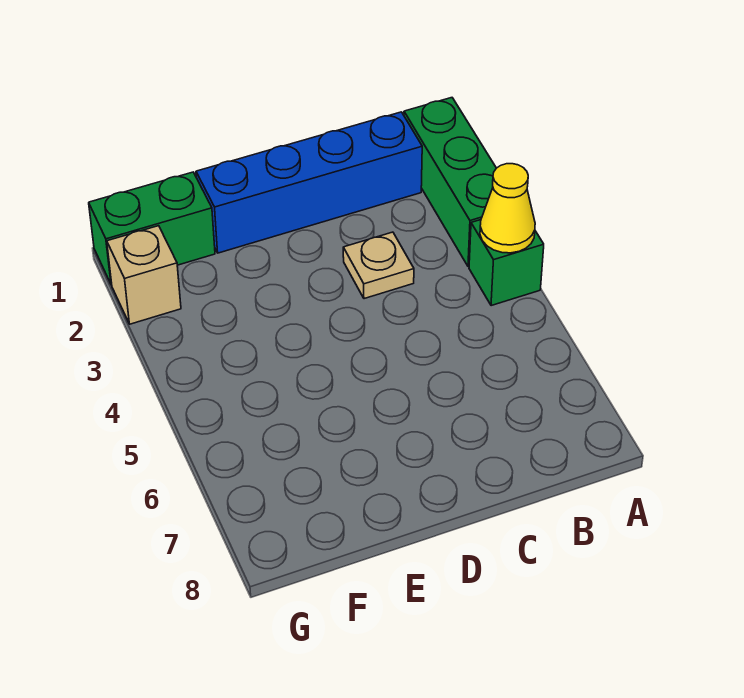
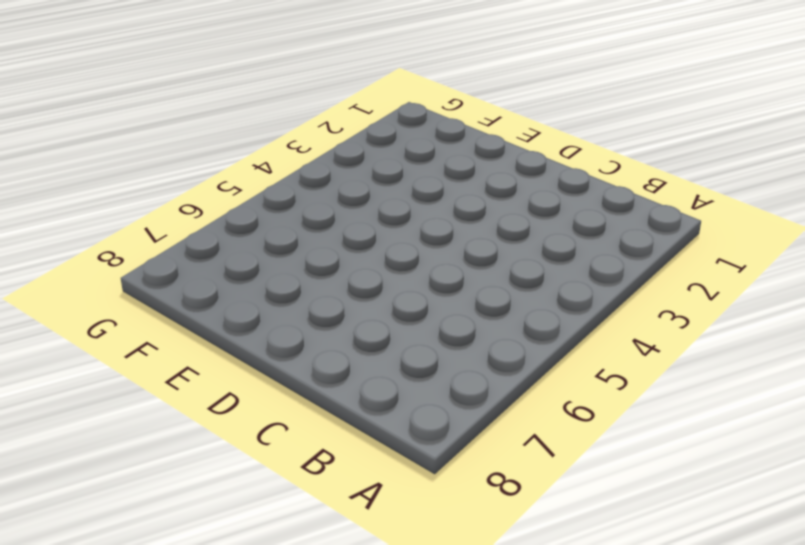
none -> green 1x3 brick [404,98,496,267]
none -> green 1x1 brick [469,220,544,306]

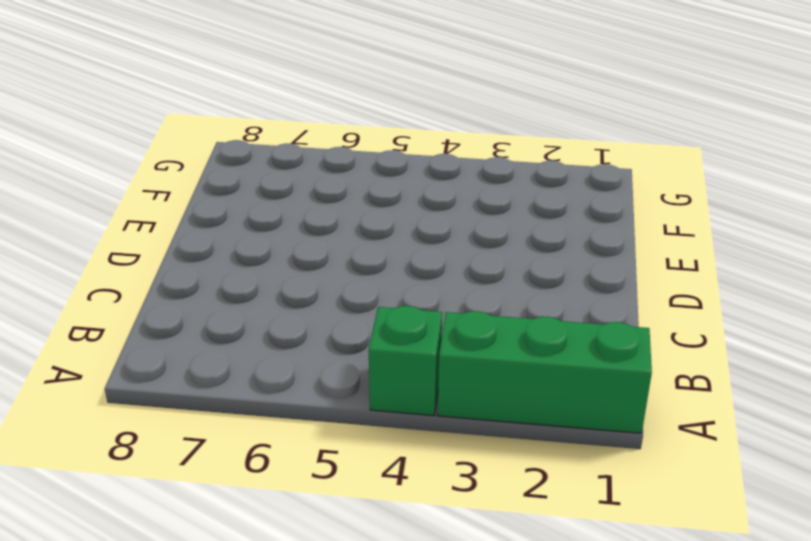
none -> blue 1x4 brick [196,112,422,253]
none -> tan 1x1 plate [343,232,414,299]

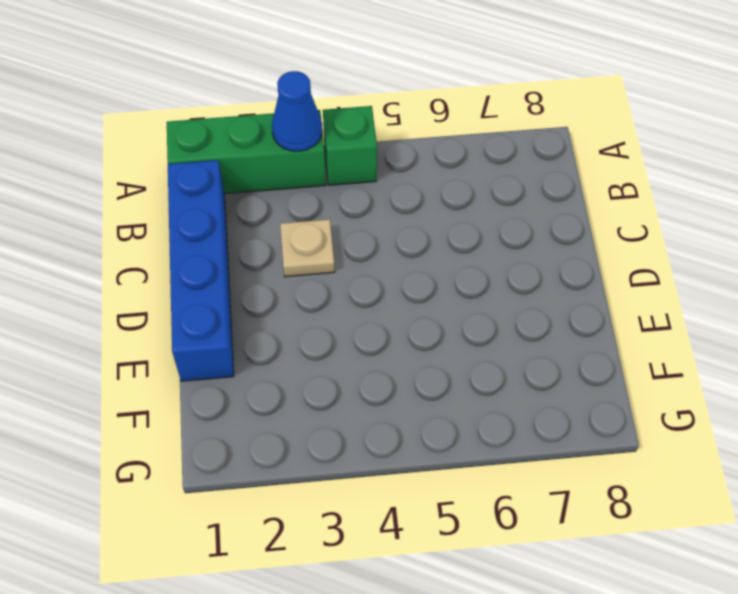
blue 1x1 cone [272,71,322,151] -> none
none -> green 1x2 brick [89,172,215,285]
none -> tan 1x1 brick [107,226,181,324]

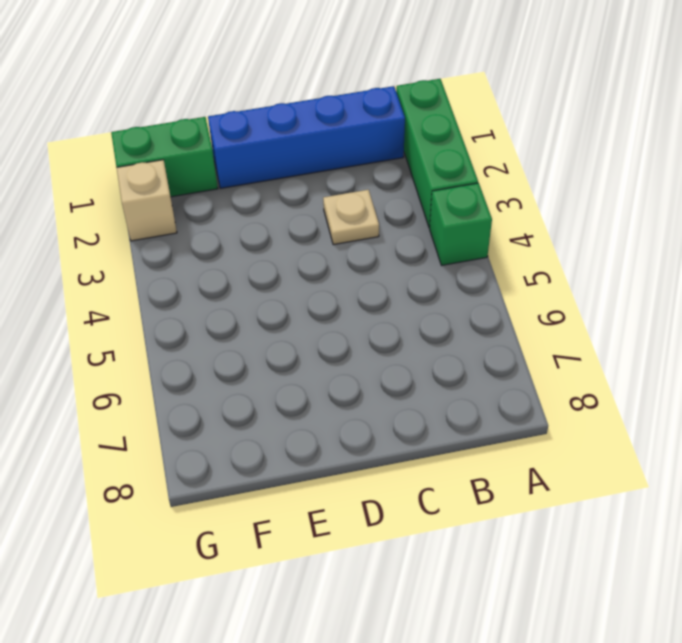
none -> yellow 1x1 cone [480,164,535,253]

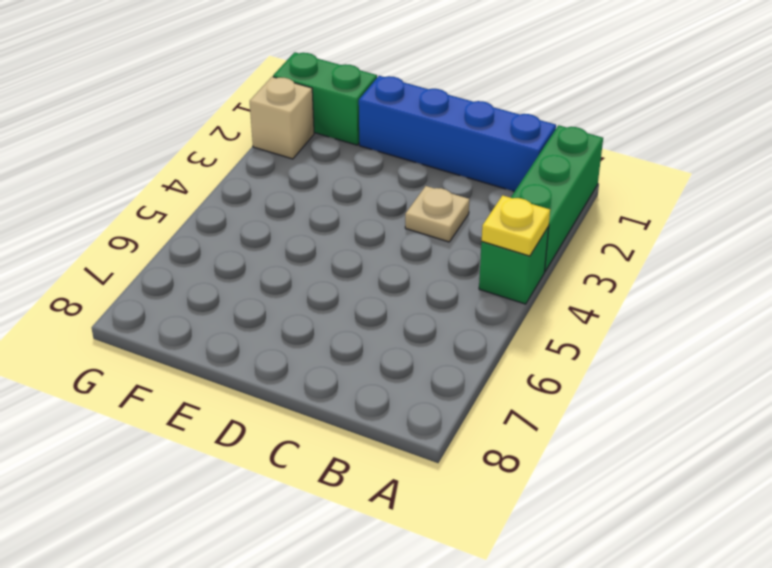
yellow 1x1 plate [482,195,550,256] -> yellow 1x1 cone [480,164,535,253]

